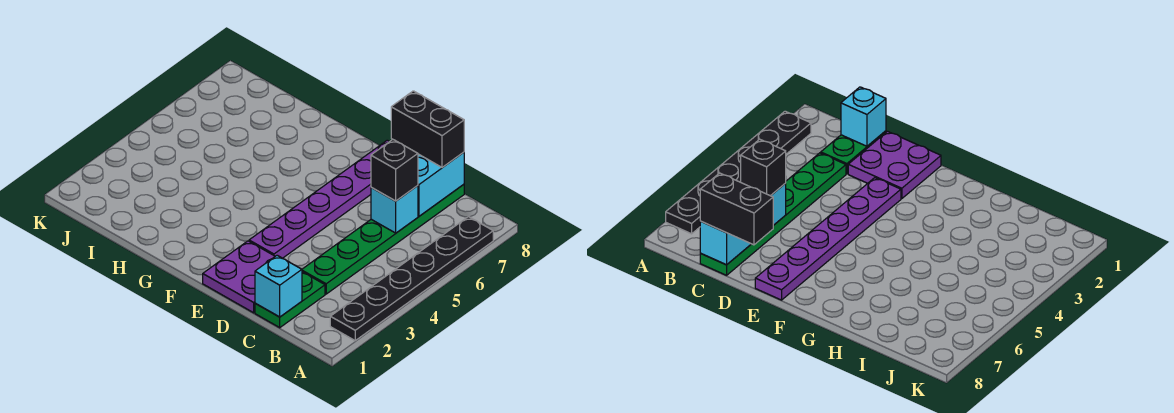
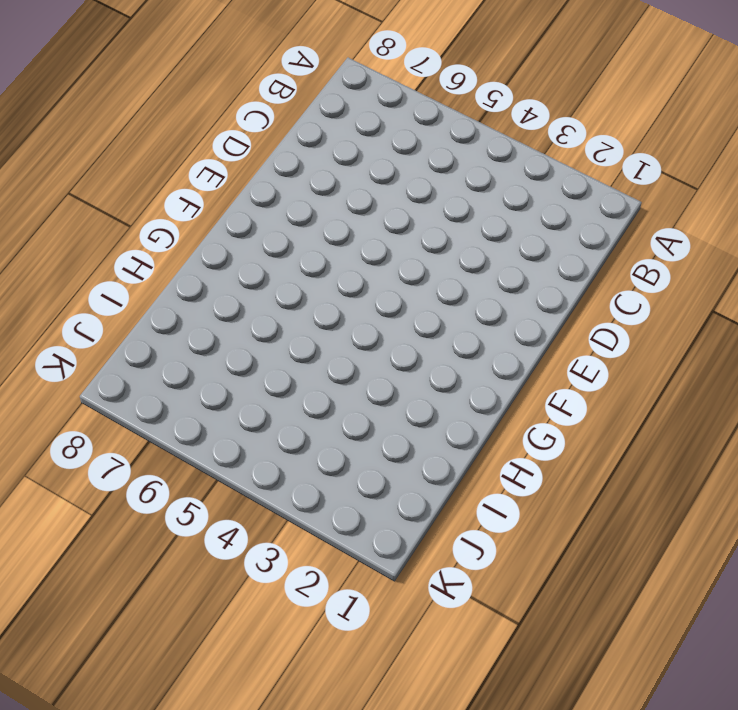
none -> black 1x6 plate [330,217,493,340]
none -> green 1x2 plate [255,272,325,328]

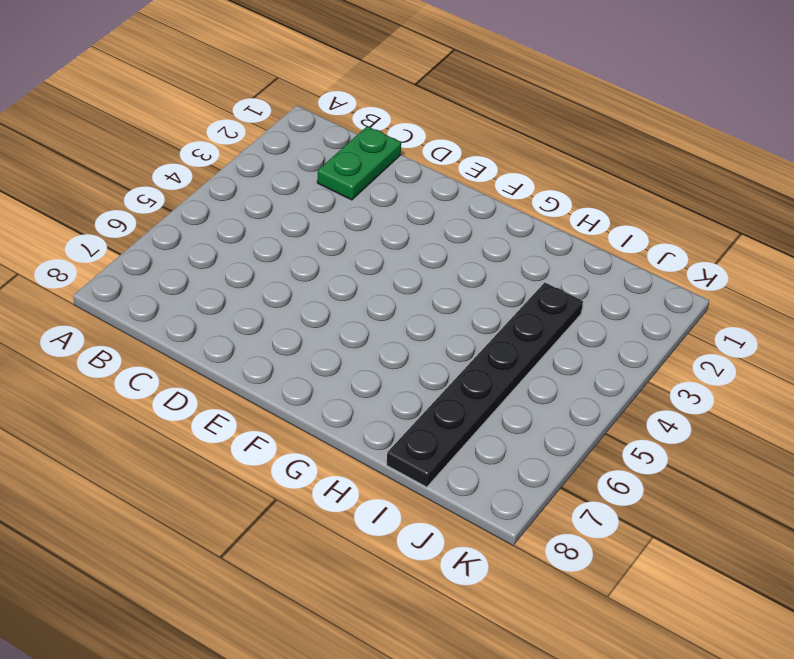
black 1x6 plate [387,283,583,487] -> black 1x6 plate moved to [330,217,493,340]
none -> green 1x6 plate [302,184,464,294]
none -> purple 2x2 plate [203,241,275,313]

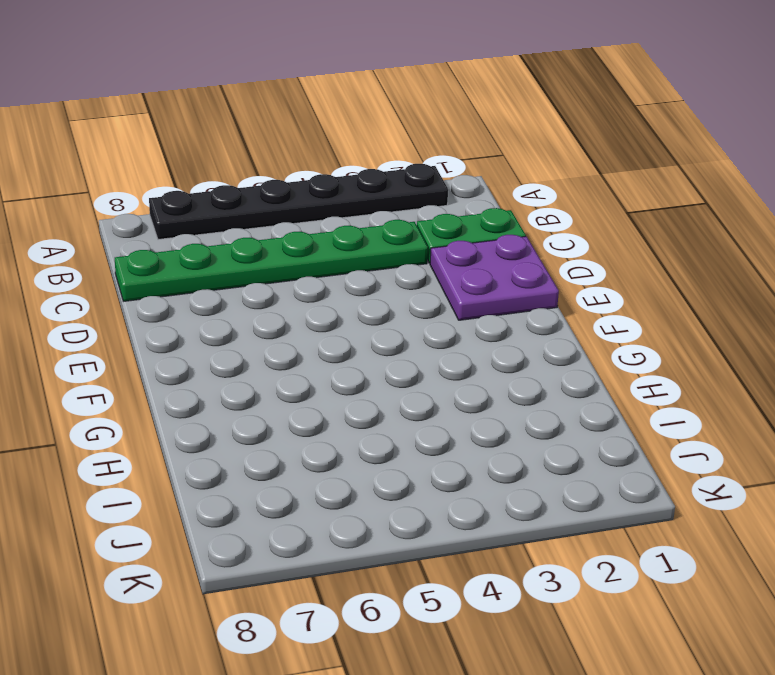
none -> purple 1x6 plate [249,140,389,258]
none -> cyan 1x1 brick [255,255,302,317]

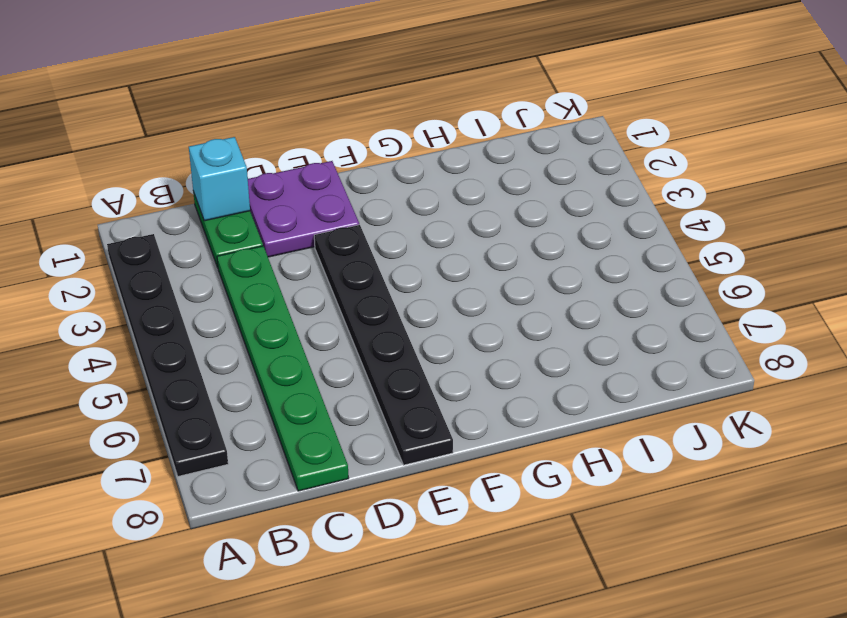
black 1x6 plate [314,225,453,465] -> purple 1x6 plate [249,140,389,258]
none -> cyan 1x1 brick [371,186,418,233]
none -> cyan 1x2 brick [418,152,464,216]

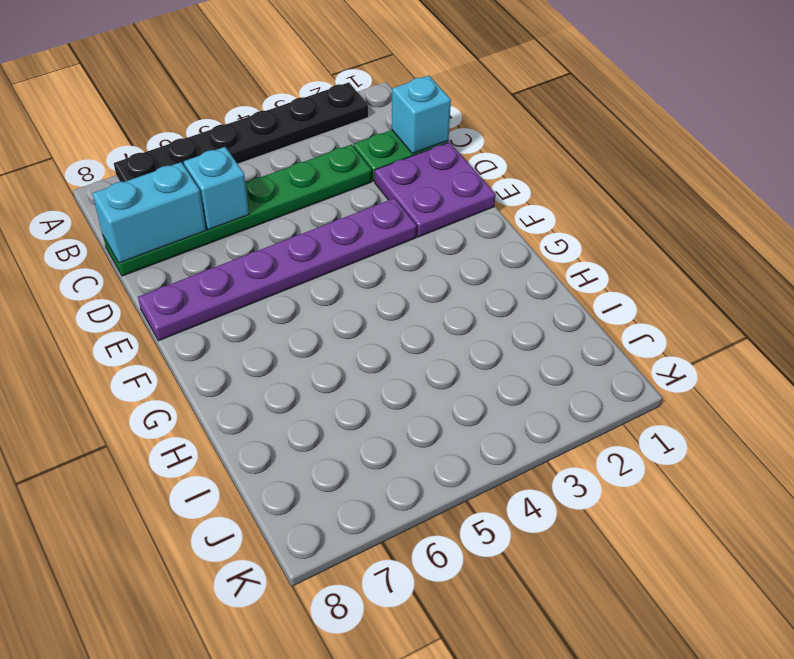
none -> black 1x1 brick [371,139,418,201]
none -> black 1x2 brick [391,91,464,167]

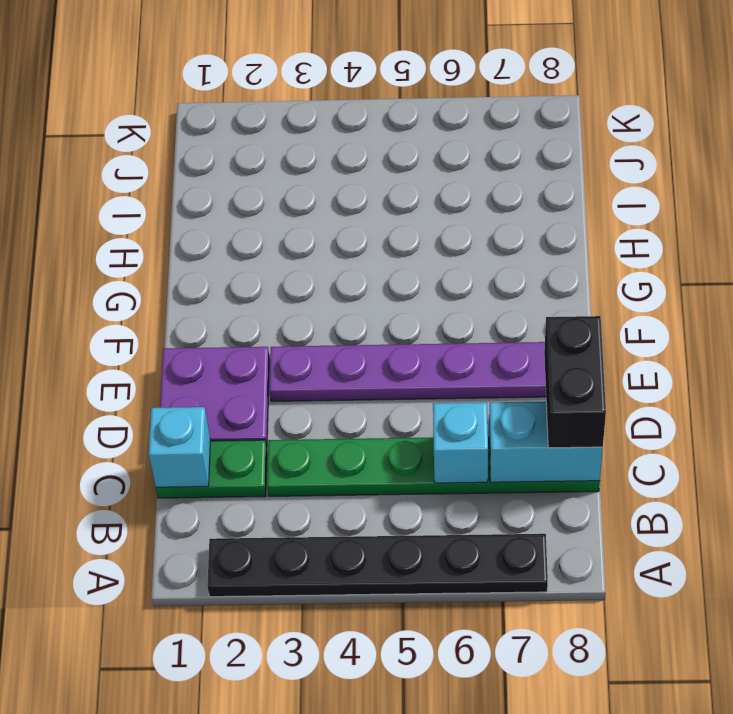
none -> black 1x1 brick [371,139,418,201]

